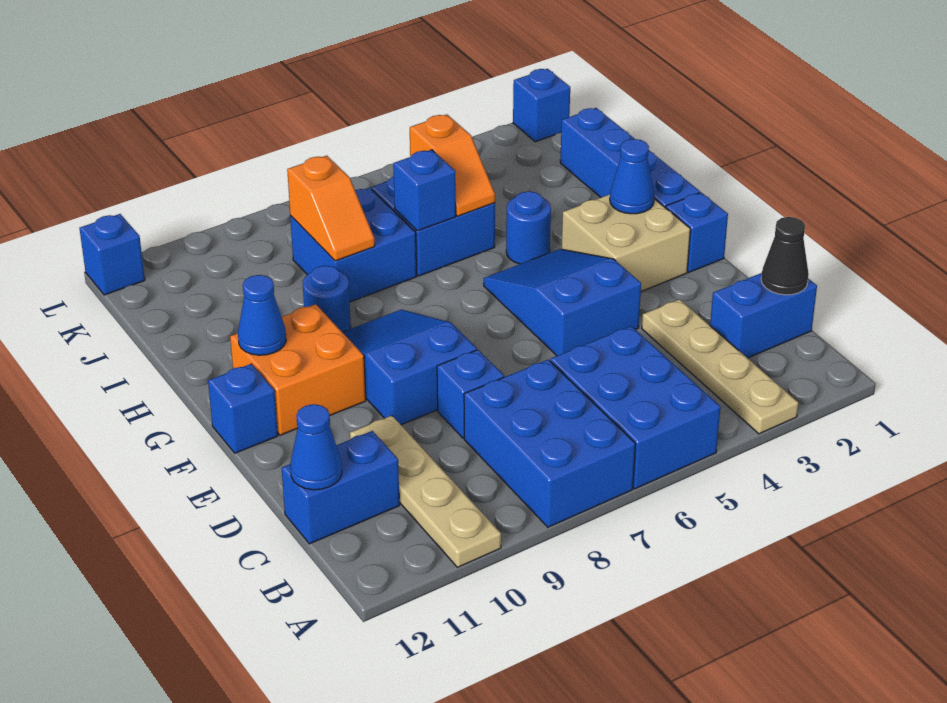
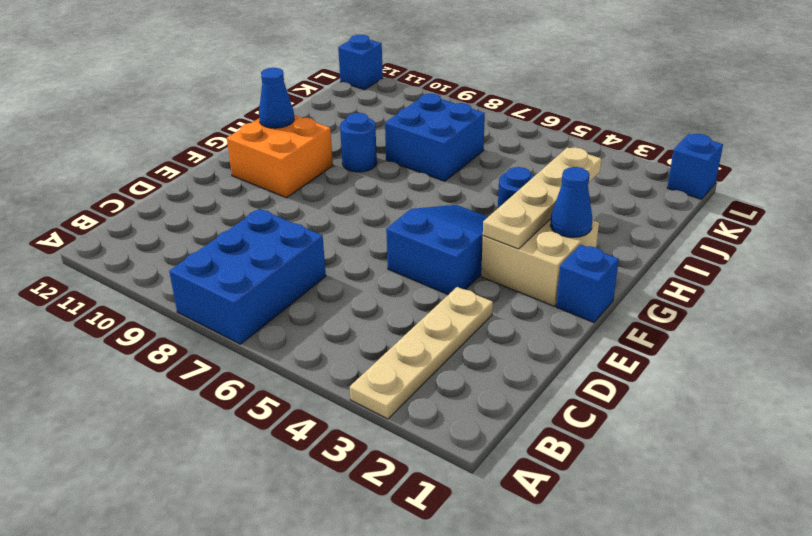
tan 1x4 plate [483,147,601,249] -> tan 1x4 plate moved to [350,416,501,567]
none -> blue 2x3 brick [550,326,720,489]
none -> blue 1x2 brick [710,273,817,358]
none -> blue 1x2 brick [282,431,400,544]

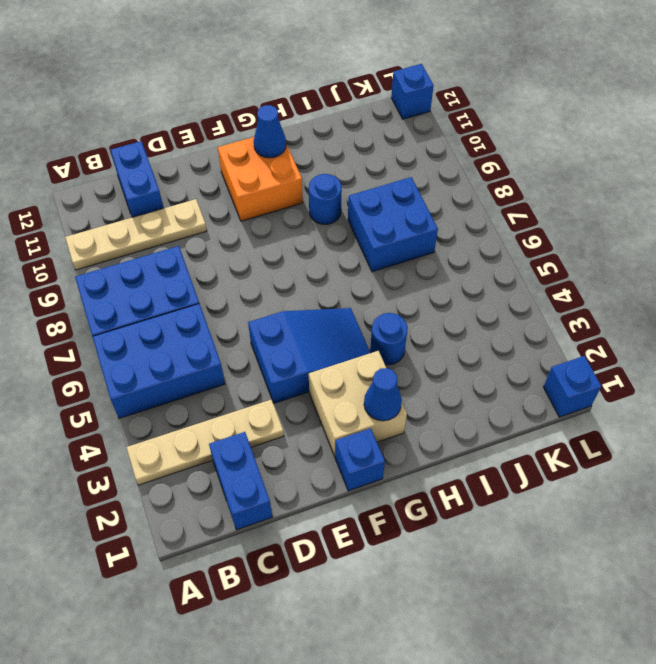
none -> blue 1x1 brick [437,350,504,438]
none -> blue 2x3 slope [343,309,477,425]
none -> blue 1x1 brick [208,364,278,453]

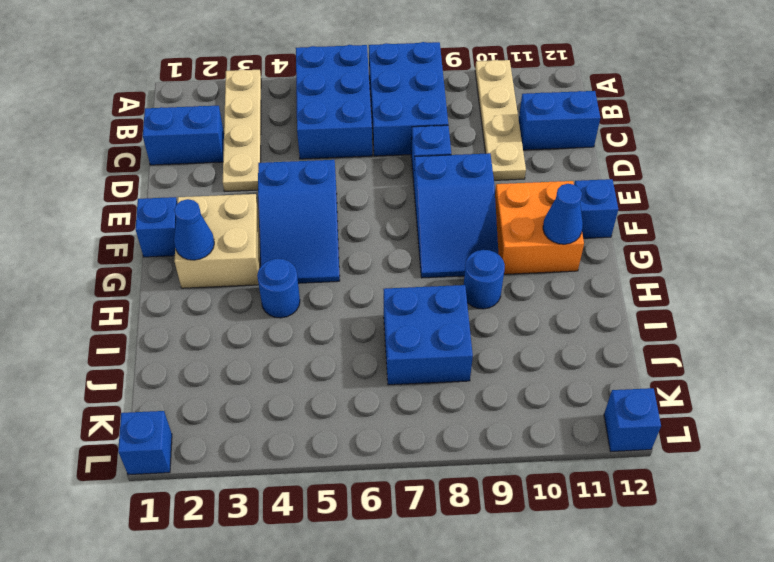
none -> blue 1x4 brick [560,108,700,208]
none -> blue 2x2 brick [371,176,495,276]
none -> black 1x1 cone [761,217,809,295]

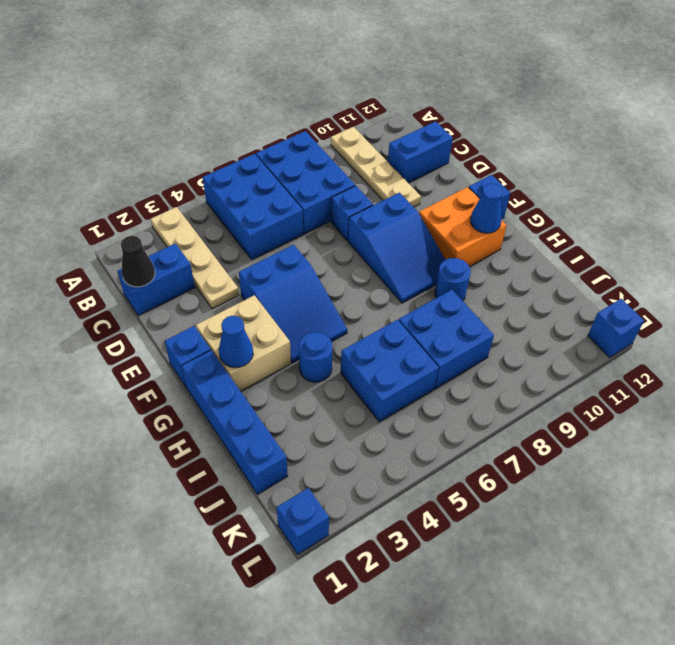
none -> blue 1x1 cone [290,404,342,490]
none -> orange 1x2 slope [410,114,495,216]
none -> blue 1x1 brick [393,150,456,231]

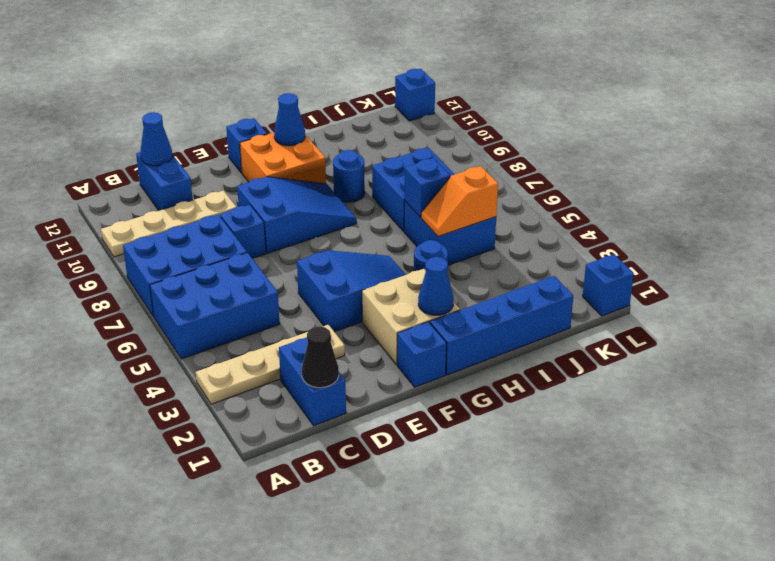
none -> orange 1x2 slope [287,156,375,261]

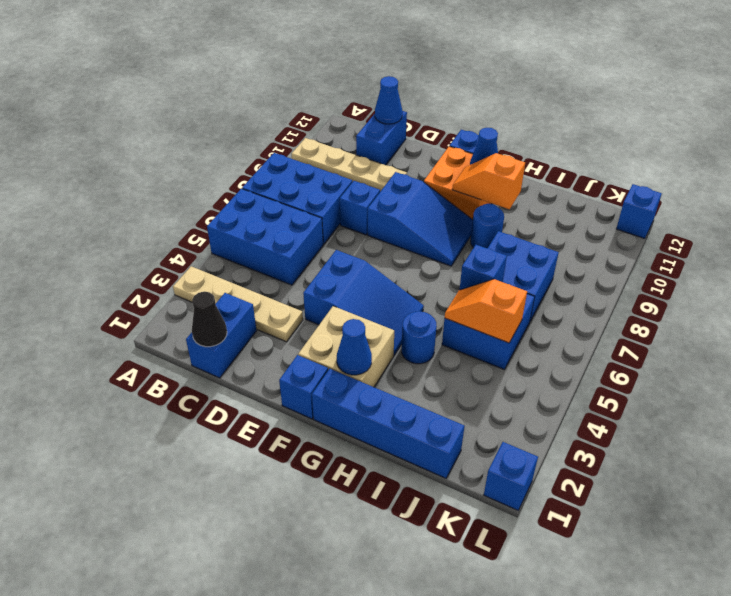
orange 1x2 slope [452,153,525,209] -> orange 1x2 slope moved to [287,156,375,261]

